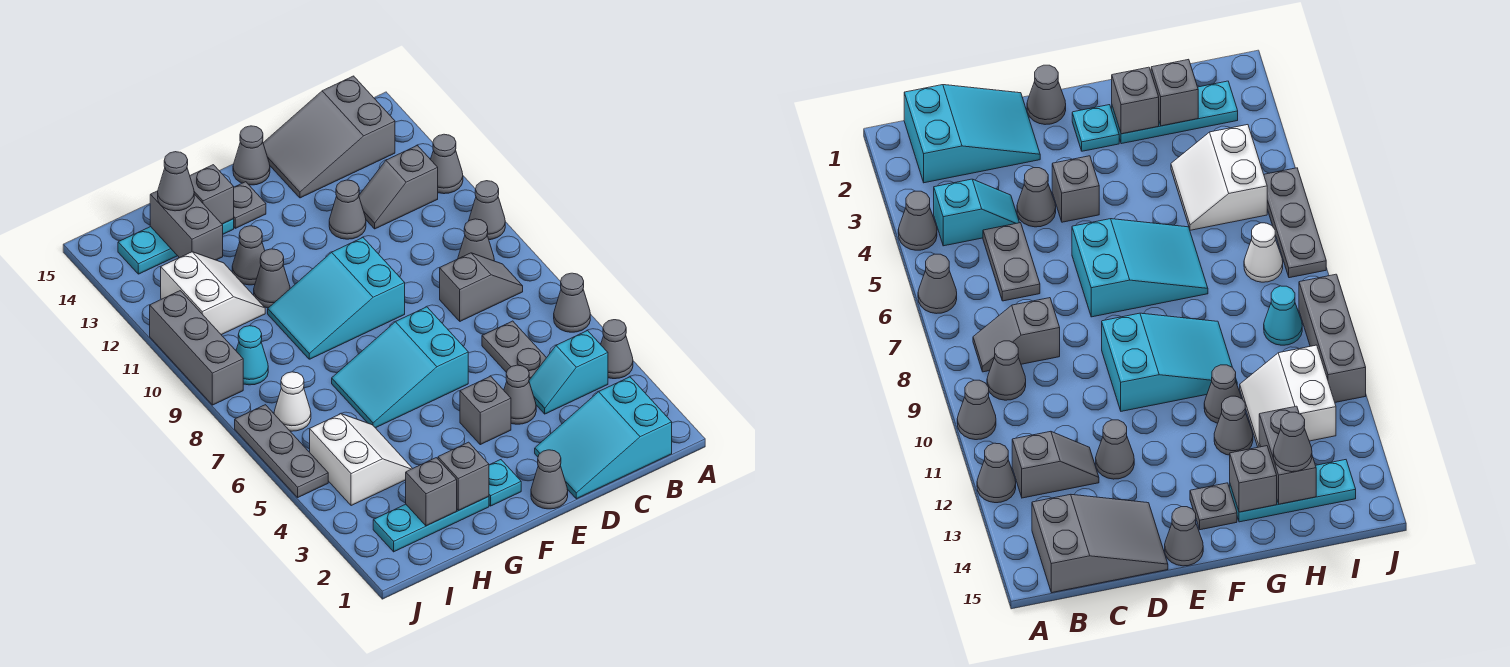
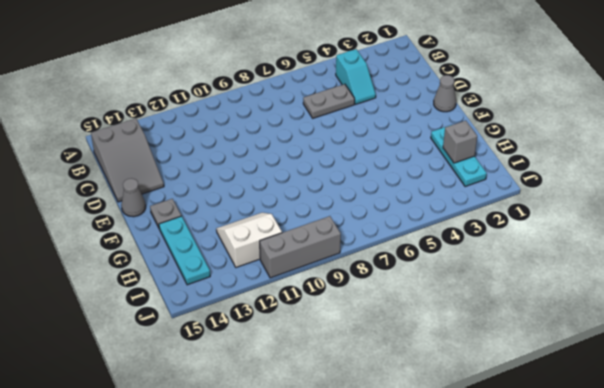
none -> grey 1x1 cone [601,320,633,379]
none -> grey 1x1 cone [554,273,590,332]
none -> grey 1x1 cone [469,181,505,240]
none -> grey 1x1 cone [431,134,463,194]

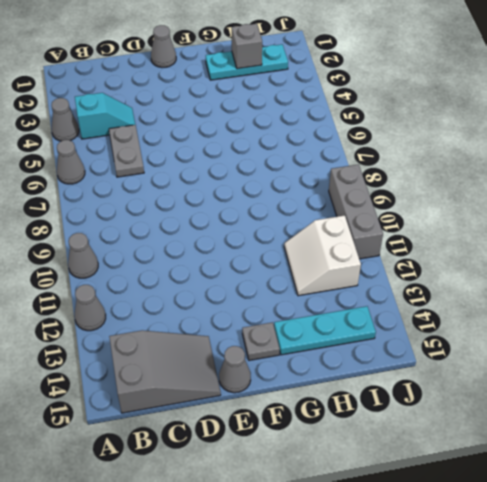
none -> cyan 2x3 slope [535,377,672,499]
none -> grey 1x2 slope [440,253,523,321]
none -> grey 1x1 cone [458,219,494,261]
none -> grey 1x2 slope [359,146,438,229]

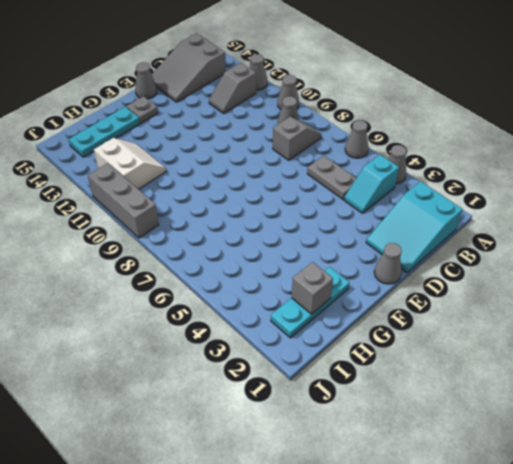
none -> grey 1x1 cone [504,365,536,424]
none -> grey 1x1 cone [329,180,366,239]
none -> grey 1x1 brick [460,376,511,445]
none -> cyan 2x3 slope [332,307,468,428]

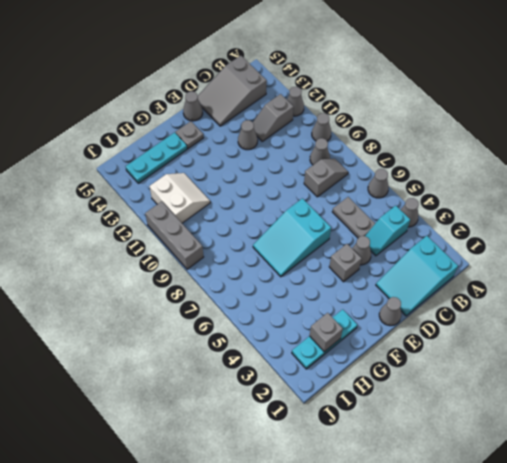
none -> cyan 2x3 slope [268,238,405,359]
none -> cyan 1x1 plate [489,460,521,506]
none -> grey 1x1 cone [254,249,290,308]
none -> grey 1x1 cone [232,226,265,285]

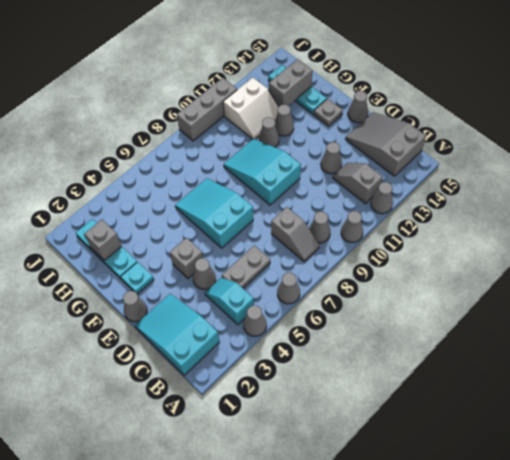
none -> white 2x2 slope [310,414,413,506]
none -> white 1x1 cone [274,372,311,431]
none -> cyan 1x1 cone [236,326,268,385]
none -> grey 1x3 plate [235,405,328,497]

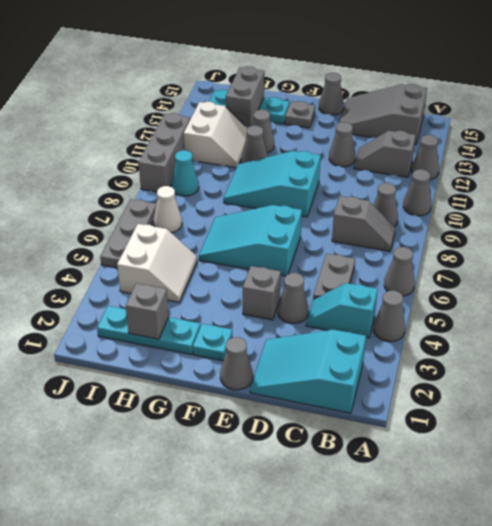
none -> grey 1x1 brick [438,442,489,511]
none -> grey 1x1 brick [190,165,234,224]
none -> grey 1x1 cone [158,152,194,211]

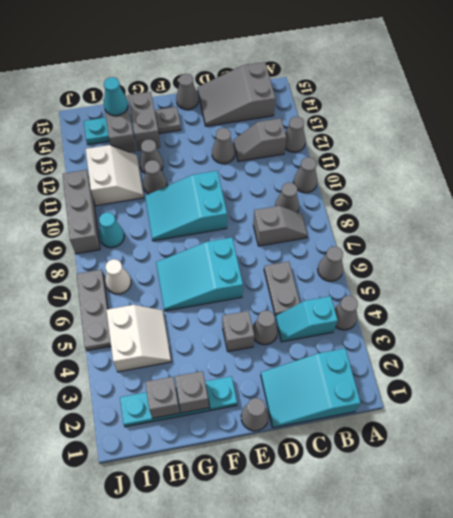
grey 1x2 brick [128,92,160,151] -> grey 1x1 brick [190,165,234,224]
cyan 1x1 cone [104,77,128,116] -> grey 1x1 cone [158,152,194,211]

